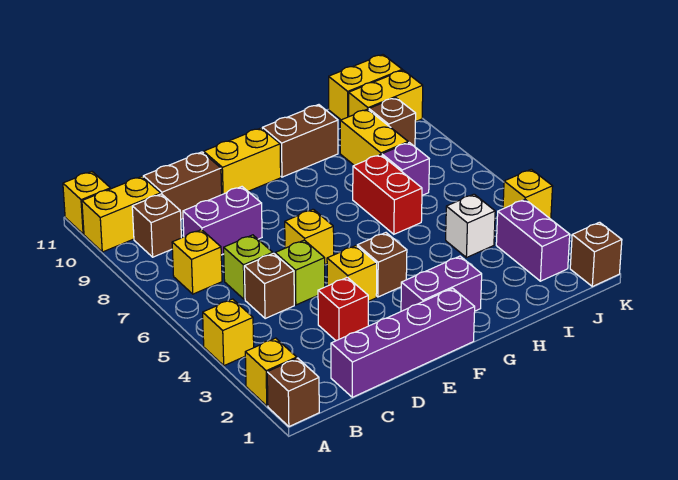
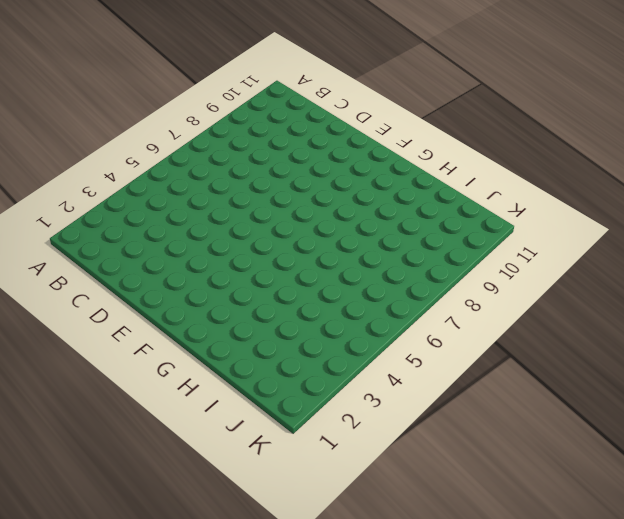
none -> brown 1x1 brick [267,358,319,427]
none -> yellow 1x1 brick [245,338,297,406]
none -> yellow 1x1 brick [203,299,254,366]
none -> yellow 1x2 brick [82,176,161,252]

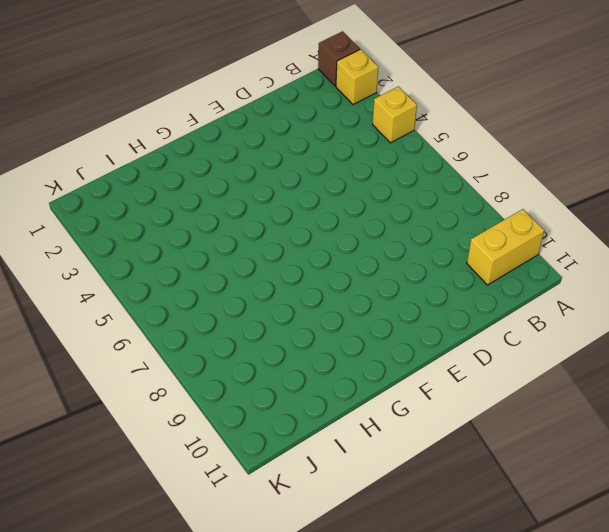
none -> yellow 1x1 brick [63,172,110,234]
none -> yellow 1x1 brick [172,230,222,294]
none -> brown 1x1 brick [132,194,181,257]
none -> purple 1x4 brick [331,288,475,397]

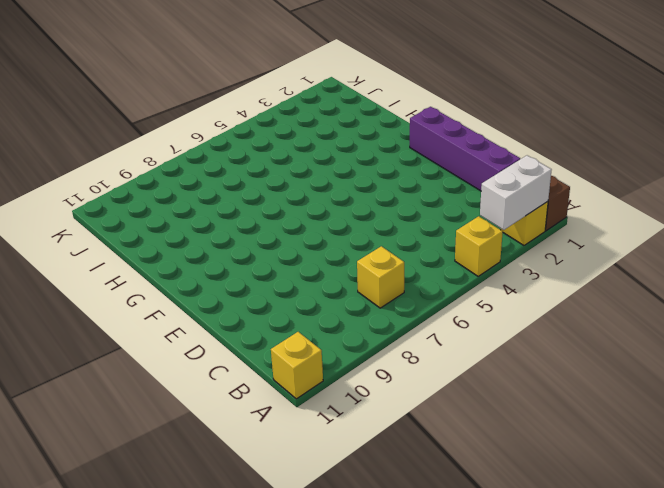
white 1x2 brick [480,155,551,230] -> none
none -> yellow 1x2 brick [82,176,161,252]
none -> brown 1x1 brick [132,194,181,257]
none -> brown 1x1 brick [244,253,294,319]
none -> lime 1x1 brick [224,235,273,299]

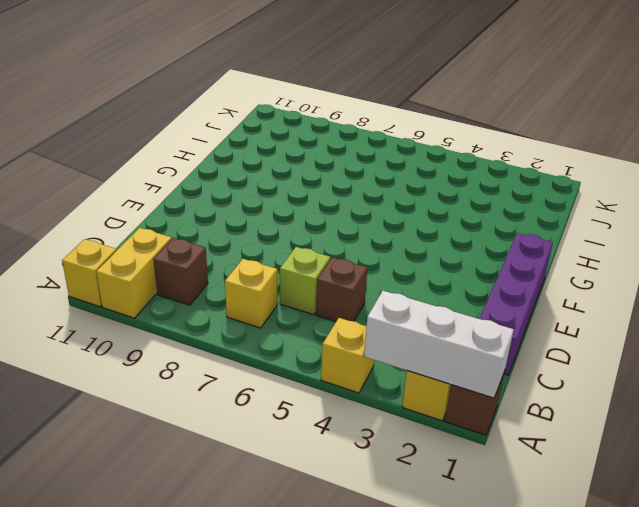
white 1x3 brick [364,291,514,398] -> none
none -> purple 1x2 brick [183,187,262,255]
none -> brown 1x2 brick [143,152,222,219]
none -> red 1x1 brick [318,277,368,341]
none -> lime 1x1 brick [275,240,325,305]

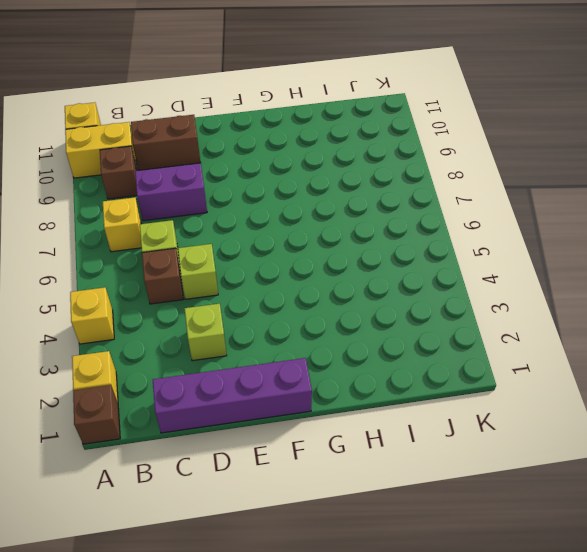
lime 1x1 brick [184,304,227,361] -> red 1x1 brick [318,277,368,341]
none -> yellow 1x1 brick [327,246,377,301]
none -> yellow 1x1 brick [285,209,334,264]
none -> yellow 1x2 brick [204,128,281,194]
none -> purple 1x2 brick [401,256,482,311]

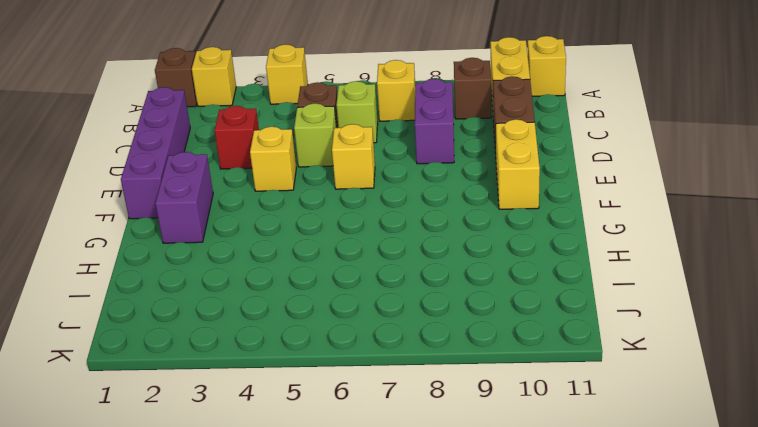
none -> brown 1x1 brick [357,233,407,297]
none -> brown 1x2 brick [263,105,338,177]
none -> red 1x2 brick [353,155,422,234]
none -> white 1x1 brick [446,194,495,258]

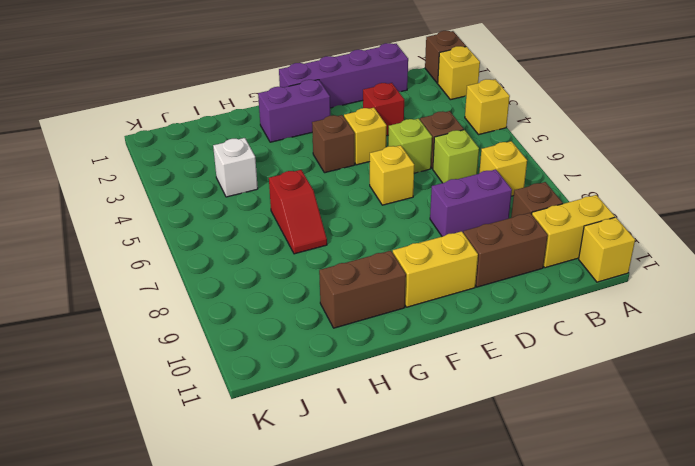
red 1x2 slope [269,170,327,254] -> red 1x2 brick [353,155,422,234]
none -> purple 1x1 brick [382,143,429,195]
none -> yellow 1x2 brick [340,109,408,165]
none -> purple 1x2 brick [496,199,570,281]
none -> brown 1x1 brick [369,98,416,147]

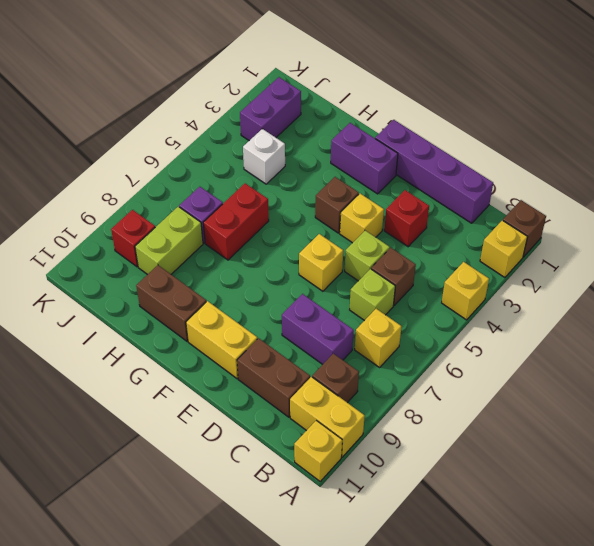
lime 1x2 brick [135,207,203,275] -> yellow 1x2 brick [340,109,408,165]
red 1x1 brick [111,210,155,267] -> brown 1x1 brick [369,98,416,147]
none -> yellow 1x2 brick [349,70,423,122]
none -> yellow 1x2 brick [329,55,402,120]
none -> brown 1x1 brick [570,222,622,286]
none -> yellow 1x1 brick [503,169,553,219]

